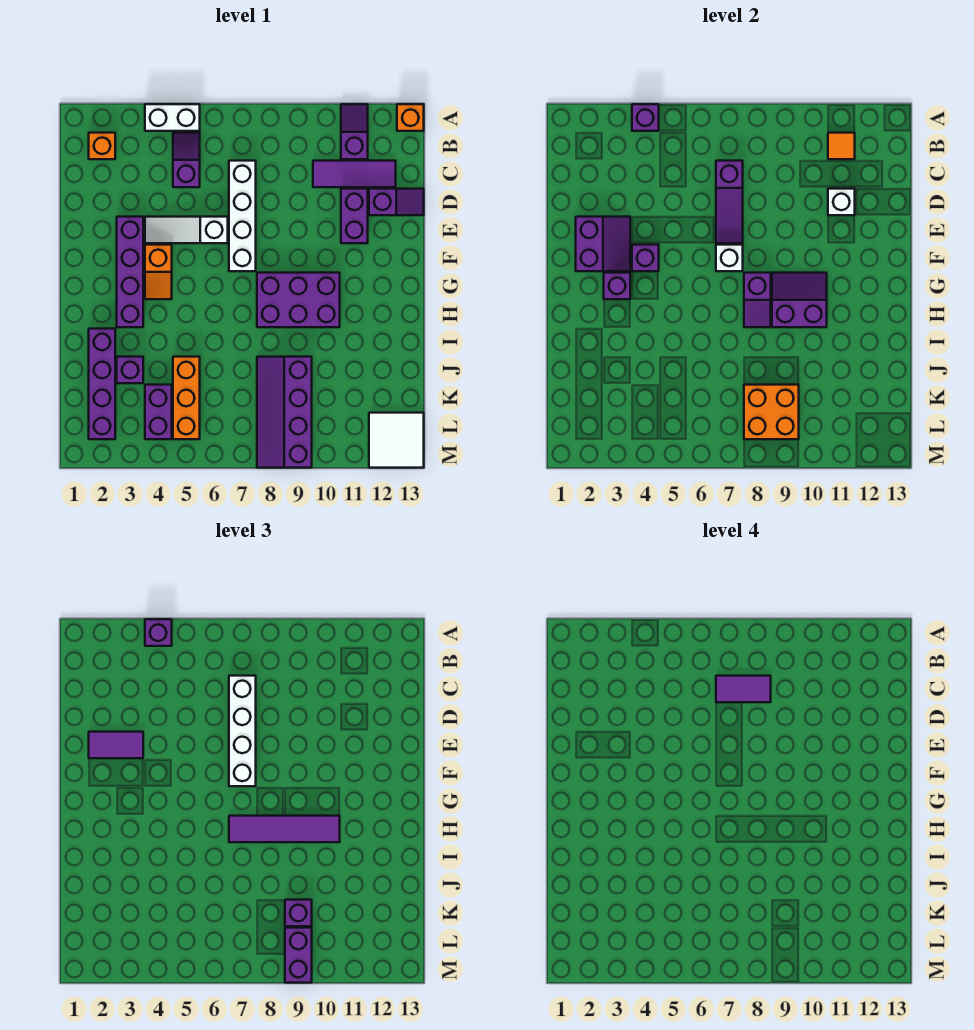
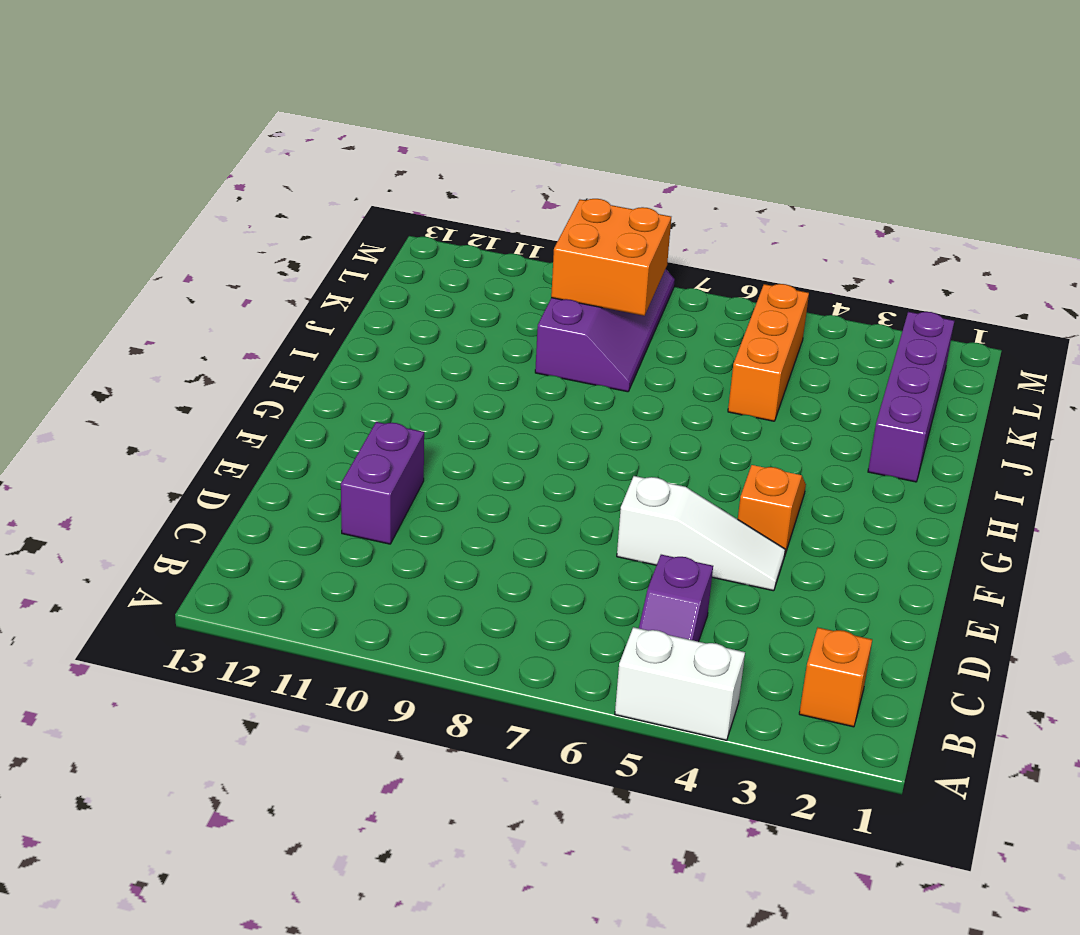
none -> purple 1x2 slope [341,104,368,159]
none -> orange 1x1 brick [397,104,424,131]
none -> white 1x4 brick [229,161,256,271]
none -> purple 1x3 tile [313,161,396,187]

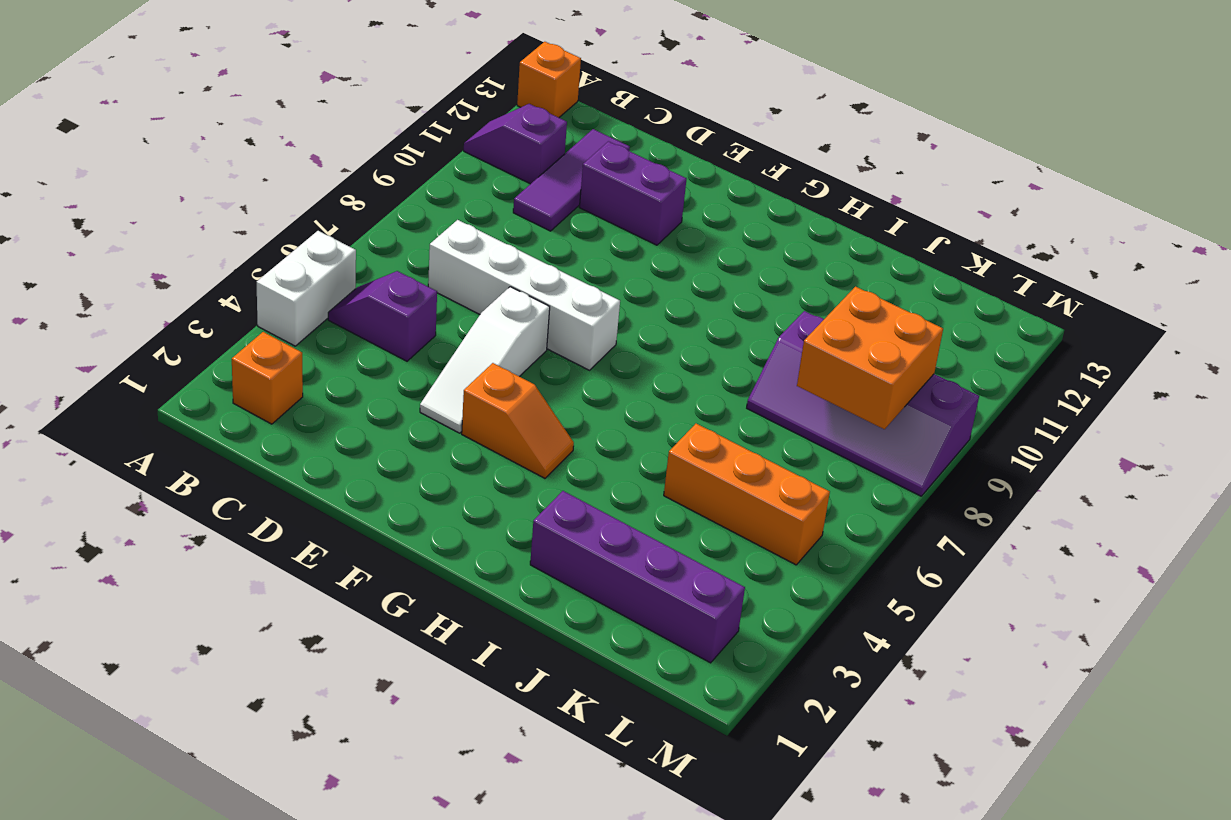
none -> purple 1x2 slope [369,189,424,215]
none -> purple 1x4 brick [117,217,143,327]
none -> purple 2x3 brick [257,273,340,327]
none -> purple 1x1 brick [117,357,143,383]

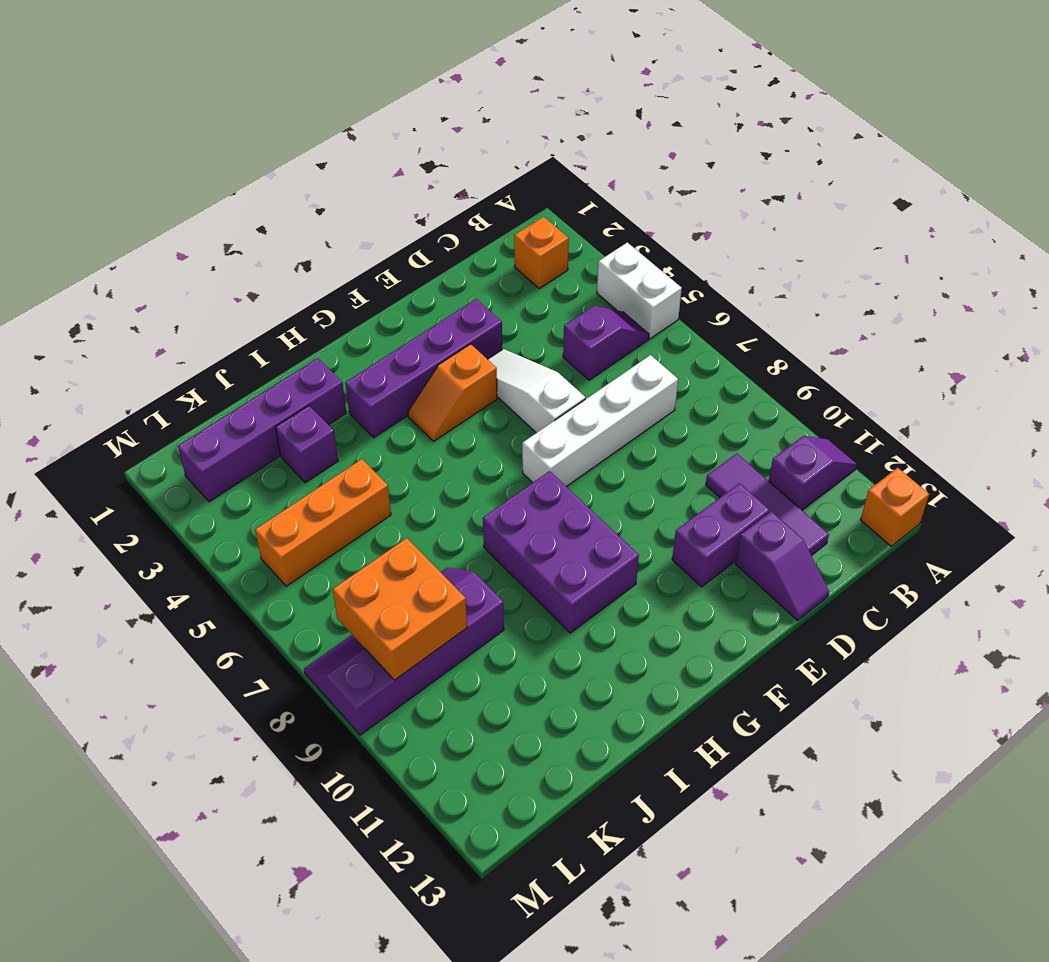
none -> purple 1x2 brick [145,385,172,439]
none -> white 2x2 tile [369,413,424,468]
none -> purple 1x1 brick [632,104,659,131]
none -> orange 1x1 tile [828,133,855,159]

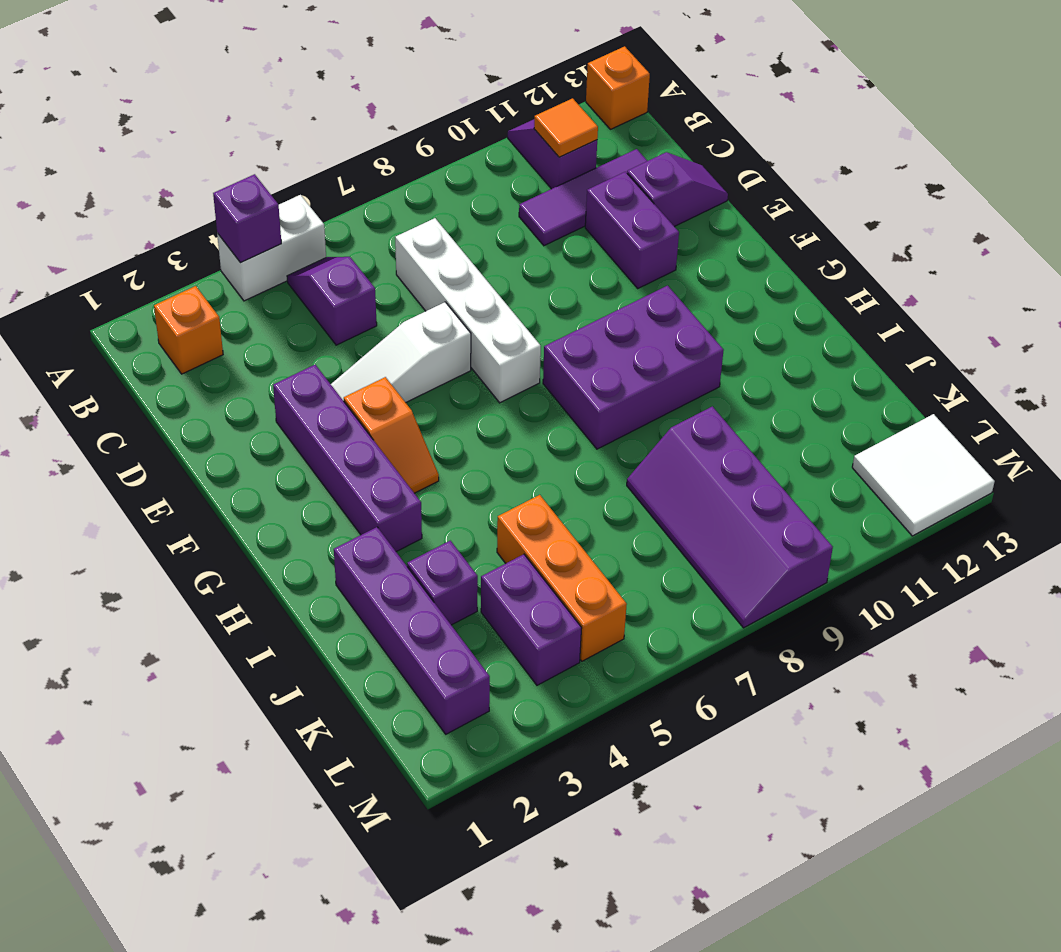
none -> purple 1x3 slope [716,161,743,243]
none -> white 1x1 brick [828,189,855,215]
none -> purple 2x2 slope [576,217,630,271]
none -> purple 1x1 brick [632,245,659,271]

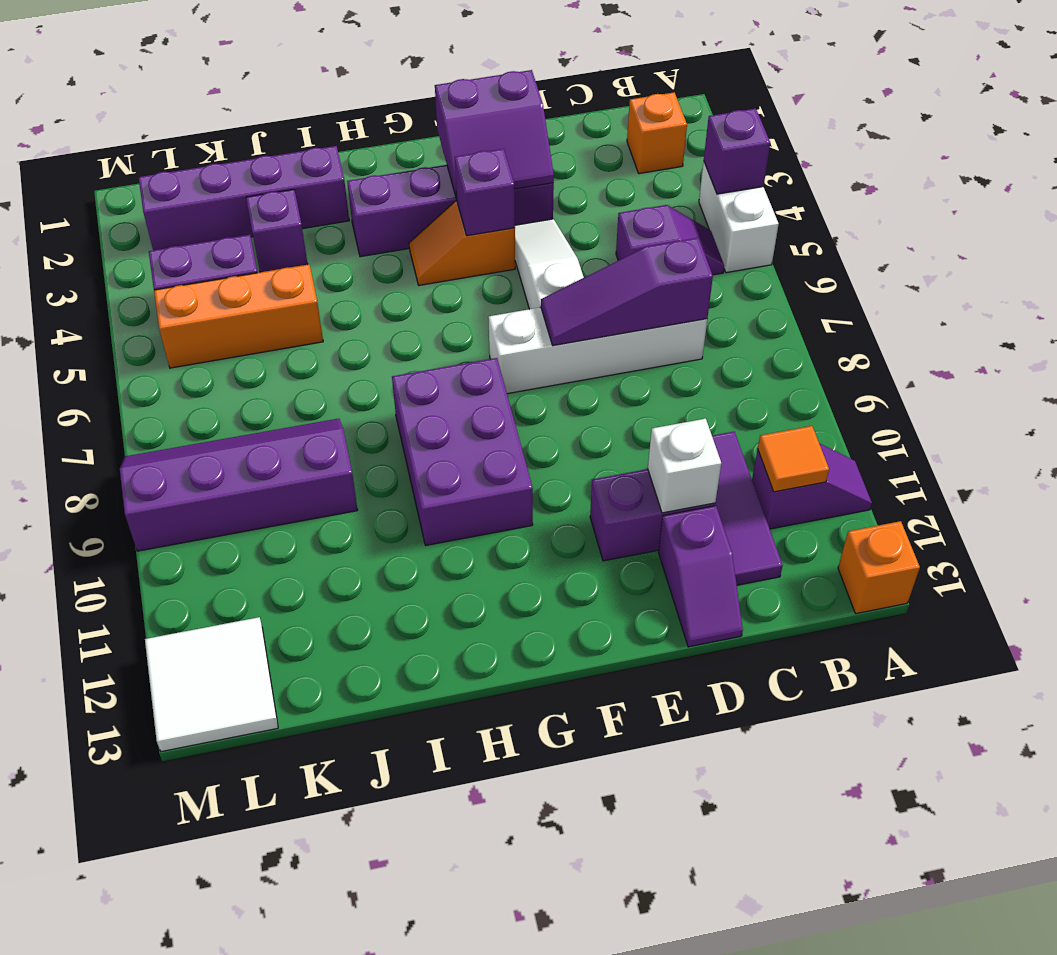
none -> white 1x1 brick [716,245,743,271]
none -> purple 1x1 brick [604,273,630,299]
none -> purple 1x2 slope [744,273,771,327]
none -> purple 2x2 slope [772,273,827,327]

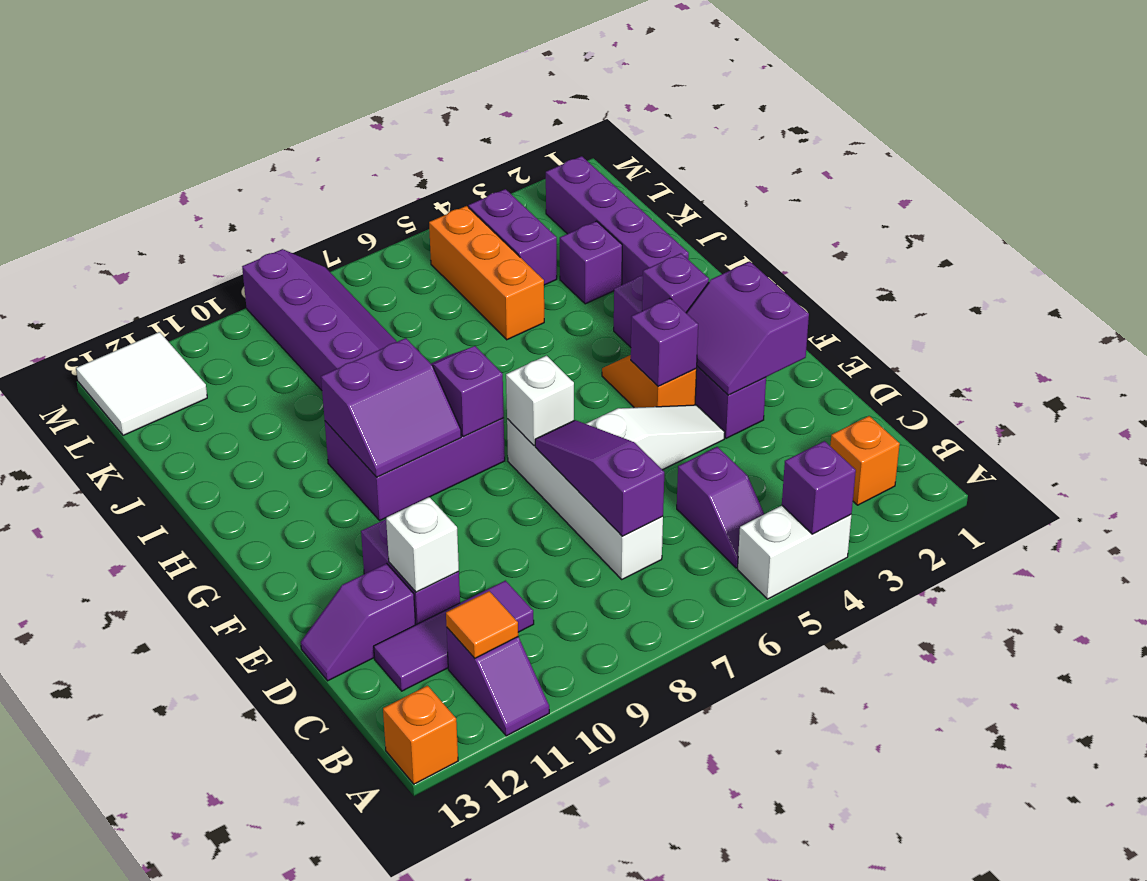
none -> orange 2x2 brick [744,385,799,439]
none -> purple 1x1 brick [145,619,172,646]
none -> white 1x4 brick [229,676,256,786]
none -> purple 1x2 tile [89,732,143,758]

